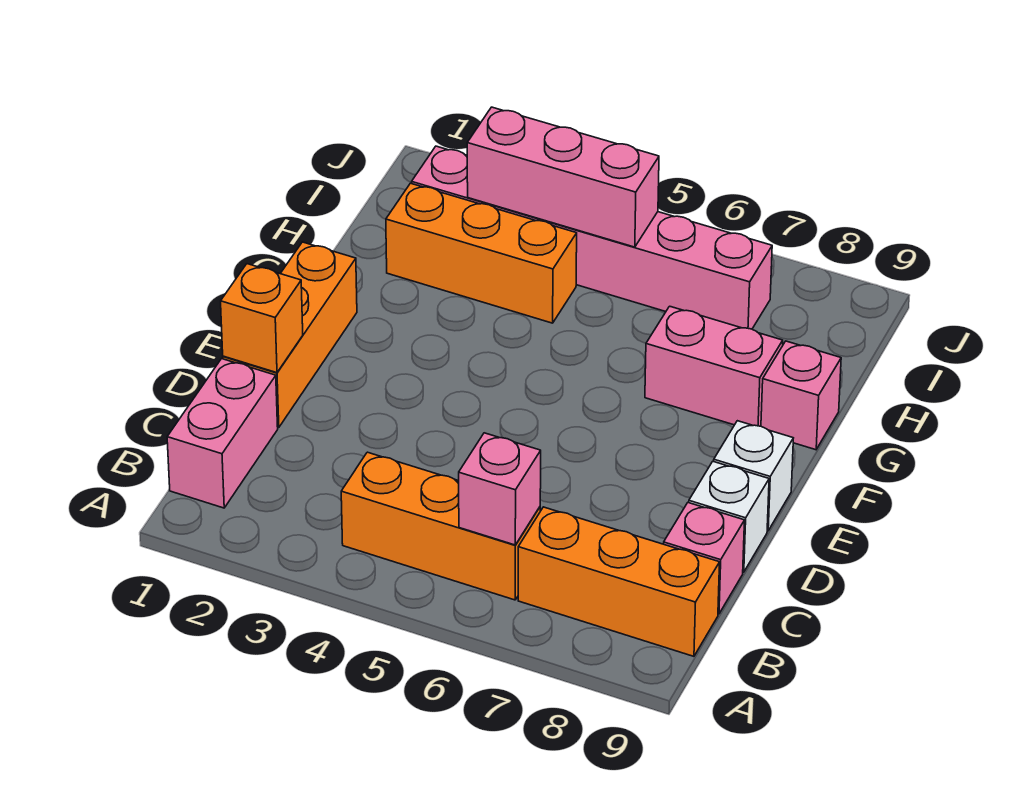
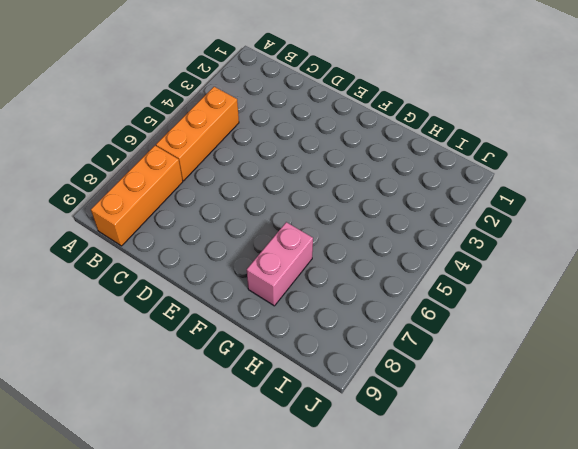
none -> pink 1x2 brick [167,359,278,508]
none -> pink 1x1 brick [664,503,745,614]
none -> orange 1x3 brick [223,242,357,428]

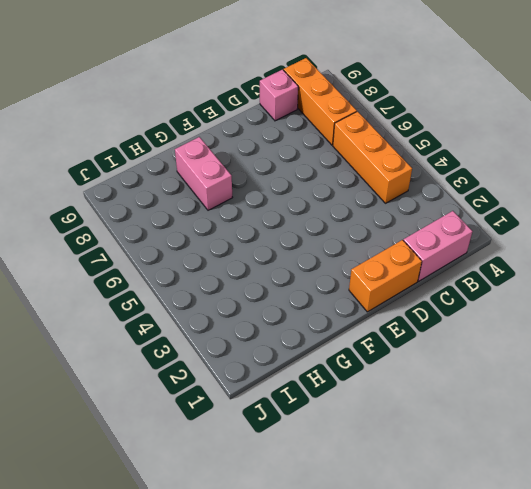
orange 1x2 brick [349,240,422,312] -> orange 1x3 brick [223,242,357,428]
none -> white 1x1 brick [689,461,769,572]
none -> white 1x1 brick [714,421,793,531]
none -> pink 1x1 brick [761,341,841,450]

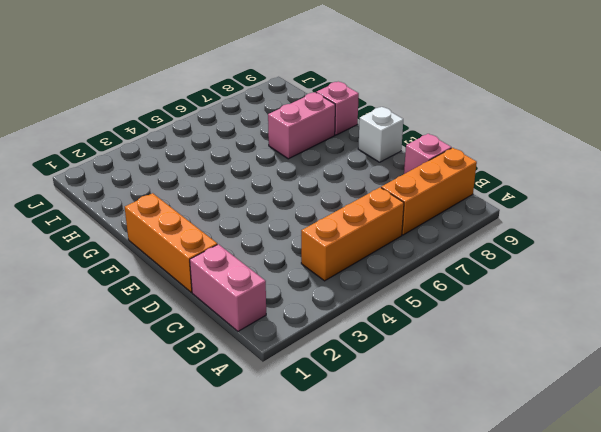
none -> white 1x1 brick [689,461,769,572]
none -> orange 1x3 brick [386,183,577,323]
none -> pink 1x6 brick [412,146,772,329]

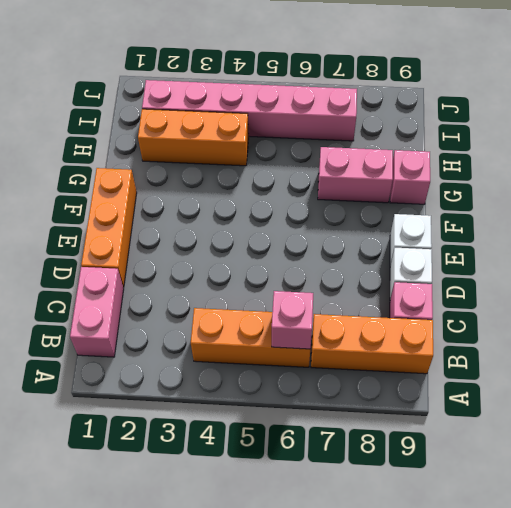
none -> orange 1x1 brick [221,264,303,373]
none -> pink 1x3 brick [467,107,659,247]

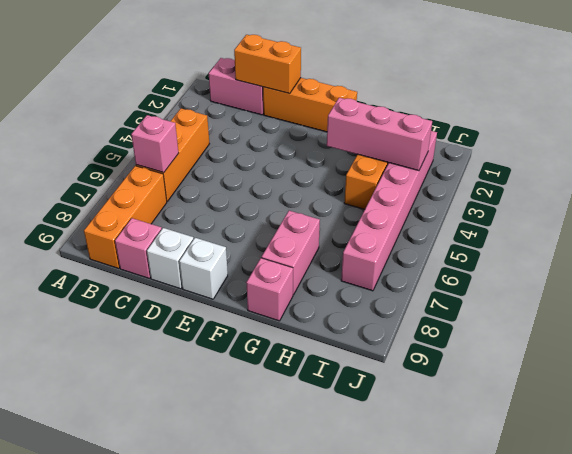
orange 1x2 brick [234,35,301,94] -> orange 1x1 brick [221,264,303,373]
pink 1x3 brick [327,98,432,171] -> pink 1x3 brick turned to [467,107,659,247]

